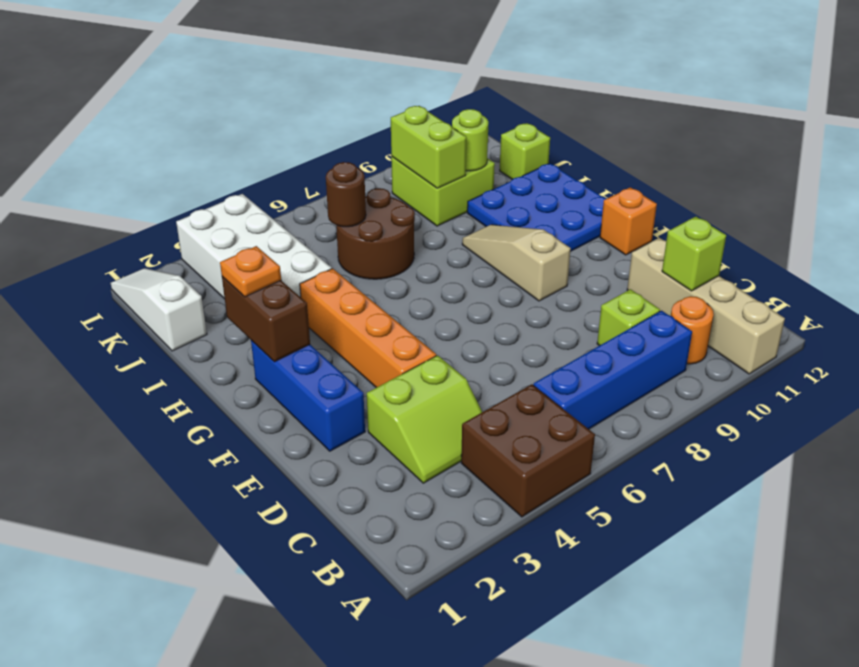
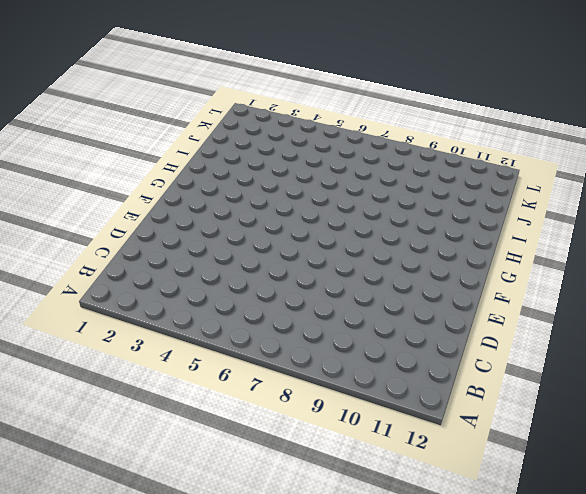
none -> brown 2x2 brick [461,384,595,517]
none -> tan 1x4 brick [627,238,785,374]
none -> blue 1x4 brick [534,311,692,429]

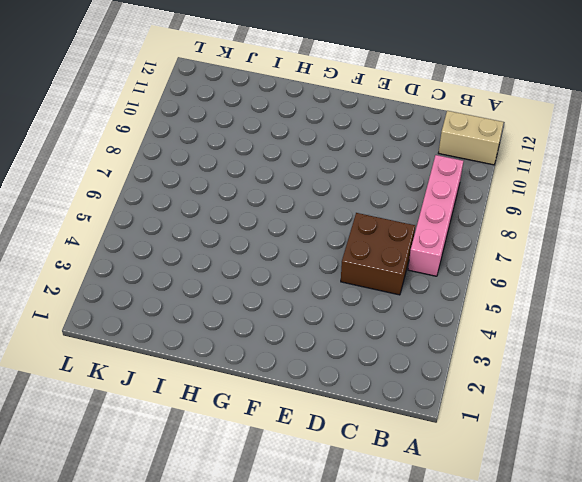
tan 1x2 brick [439,111,504,165] -> tan 1x4 brick [627,238,785,374]
pink 1x4 brick [408,155,463,276] -> blue 1x4 brick [534,311,692,429]
brown 2x2 brick [341,213,415,295] -> brown 2x2 brick moved to [461,384,595,517]
none -> orange 1x1 round brick [671,296,714,364]
none -> lime 2x2 slope [367,355,482,483]
none -> lime 1x1 brick [597,289,660,346]

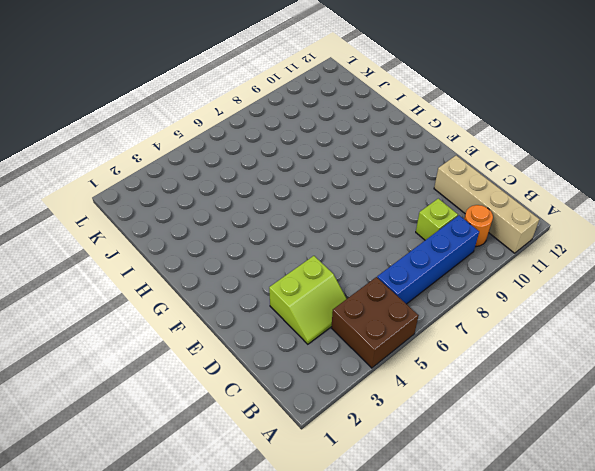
none -> blue 1x3 brick [251,340,365,451]
none -> orange 1x4 brick [300,268,436,388]
none -> tan 1x3 slope [462,225,571,301]

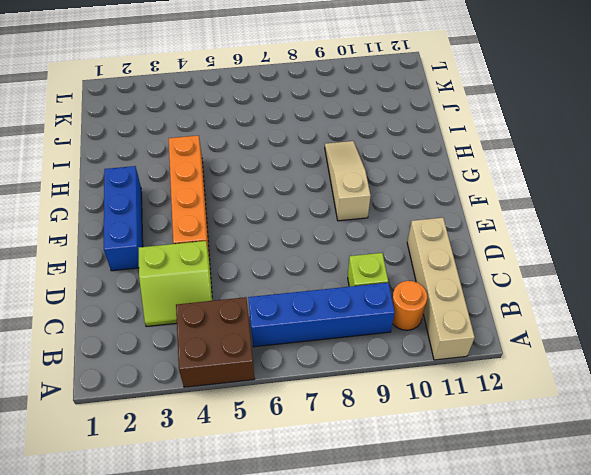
none -> orange 1x1 brick [600,187,657,255]
none -> blue 3x3 plate [467,163,607,251]
none -> white 2x4 brick [176,194,332,299]

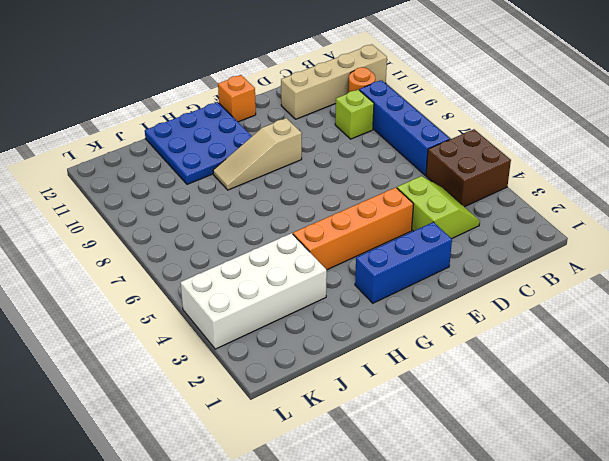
none -> brown 2x2 round brick [336,188,415,279]
none -> white 1x3 slope [111,268,207,351]
none -> lime 2x2 brick [391,157,495,226]

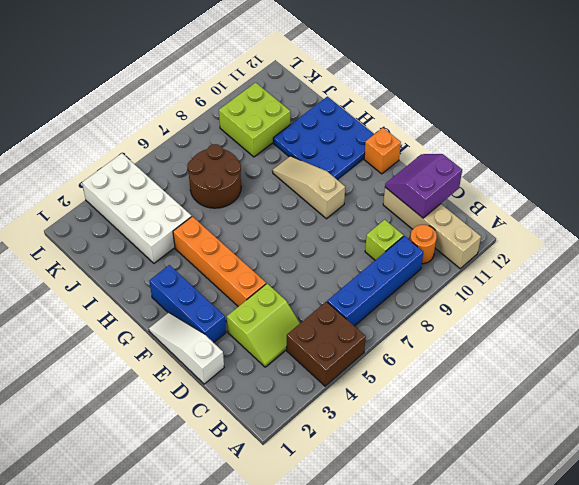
purple 2x2 slope [385,154,462,218] -> lime 1x1 brick [662,217,726,291]
white 1x3 slope [149,312,224,384] -> white 1x3 slope moved to [111,268,207,351]
none -> lime 1x1 brick [500,123,550,180]
none -> brown 1x2 brick [222,277,310,362]
none -> brown 1x1 round brick [326,162,366,227]

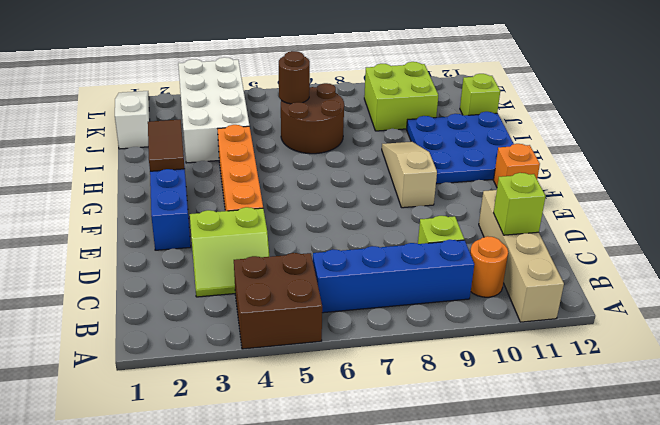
brown 1x2 tile [148,120,185,171] -> brown 1x2 brick [222,277,310,362]
none -> lime 1x2 brick [391,106,466,188]
none -> lime 1x1 round brick [452,109,488,171]
none -> orange 1x1 plate [220,246,281,297]

